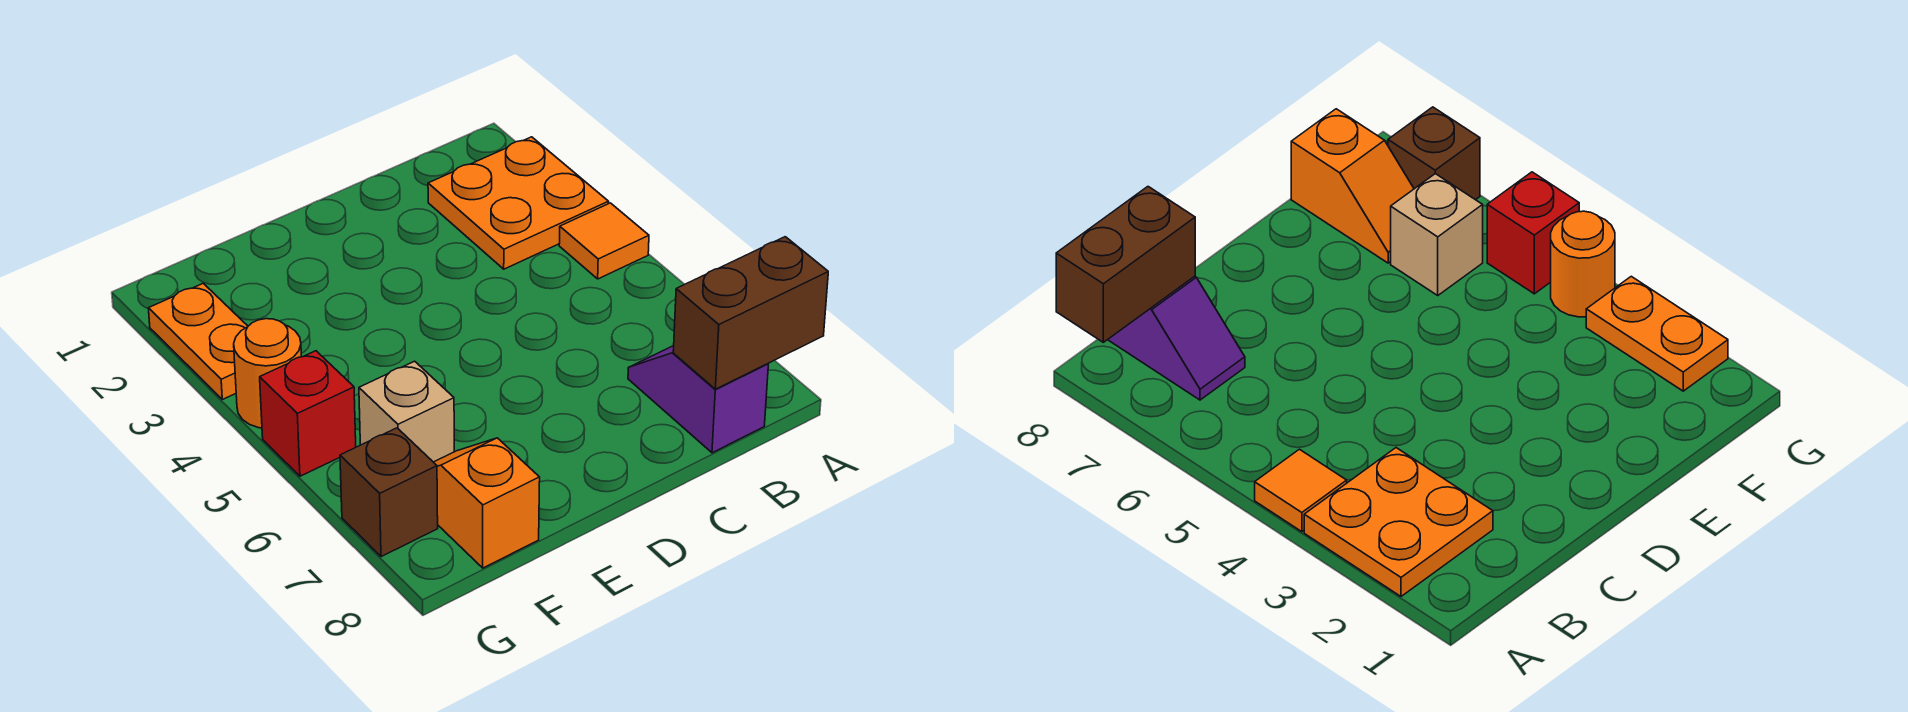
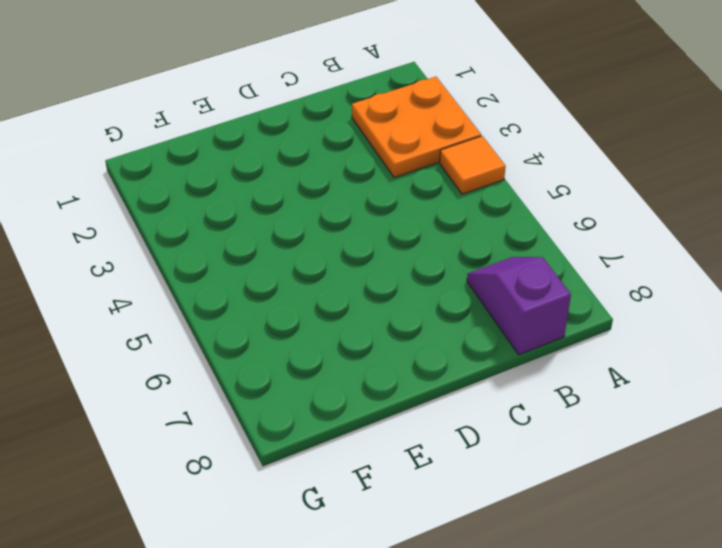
none -> tan 1x1 brick [359,361,454,462]
none -> orange 1x2 slope [434,438,540,568]

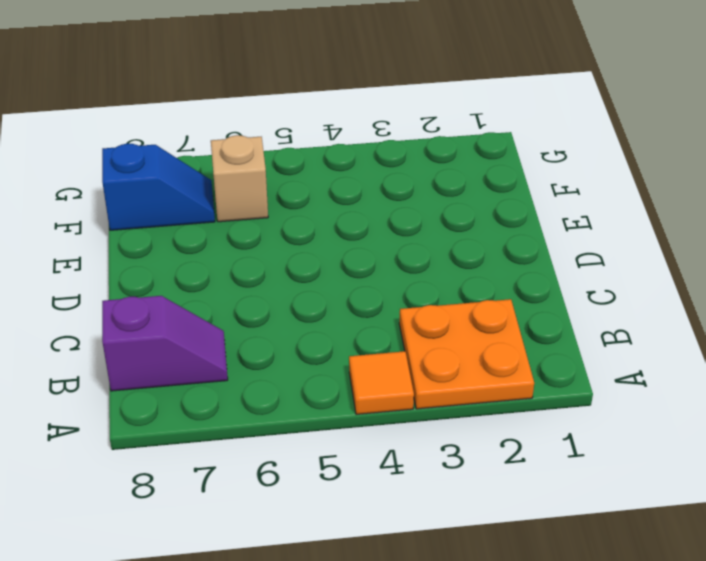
blue 1x2 slope [102,144,215,230] -> orange 1x2 slope [434,438,540,568]
none -> orange 1x2 plate [148,283,248,400]
none -> orange 1x1 round brick [234,319,301,428]

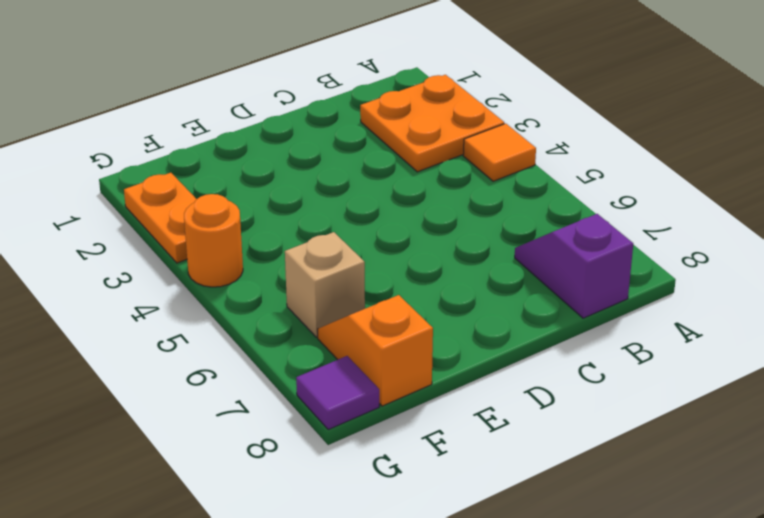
purple 1x1 tile [296,356,379,430] -> none
none -> red 1x1 brick [260,351,356,476]
none -> brown 1x1 brick [340,428,438,557]

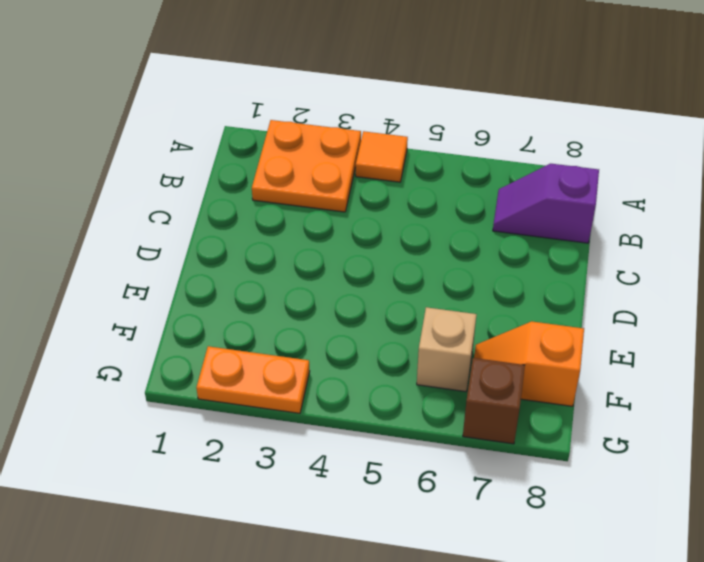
none -> orange 1x1 round brick [234,319,301,428]
none -> red 1x1 brick [260,351,356,476]

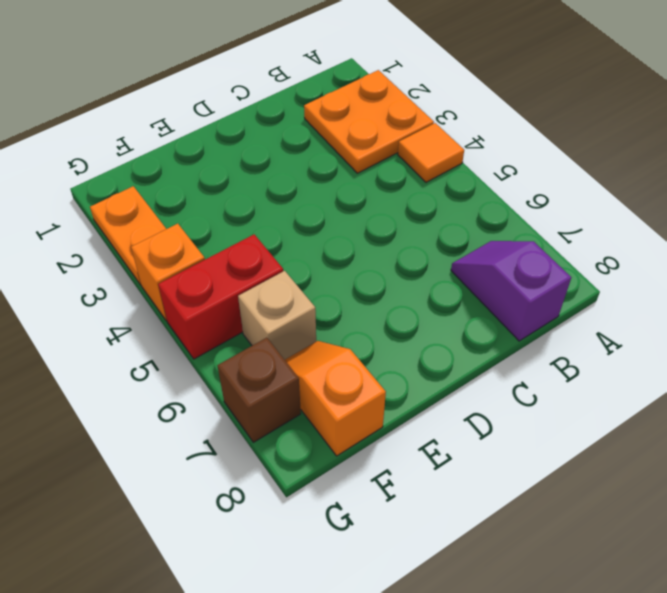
red 1x2 brick [158,234,283,359] -> red 1x1 brick [260,351,356,476]
orange 1x1 brick [131,224,205,321] -> orange 1x1 round brick [234,319,301,428]
none -> brown 1x2 brick [673,237,828,389]

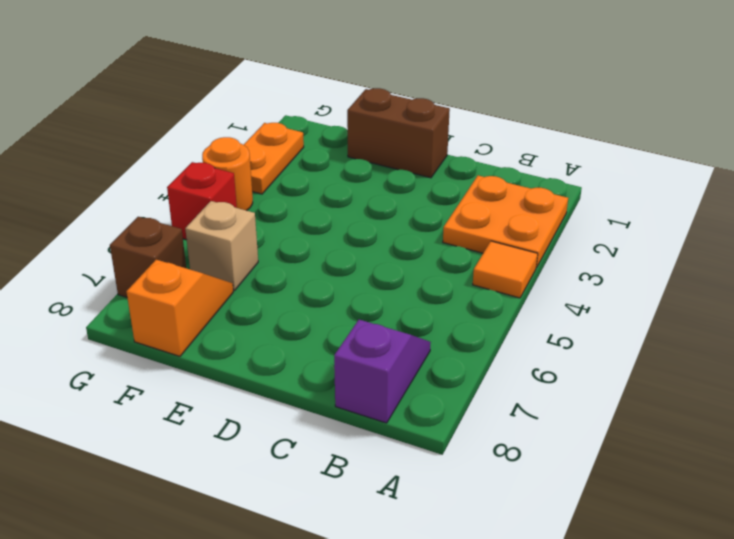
brown 1x2 brick [347,88,450,178] -> brown 1x2 brick moved to [673,237,828,389]

